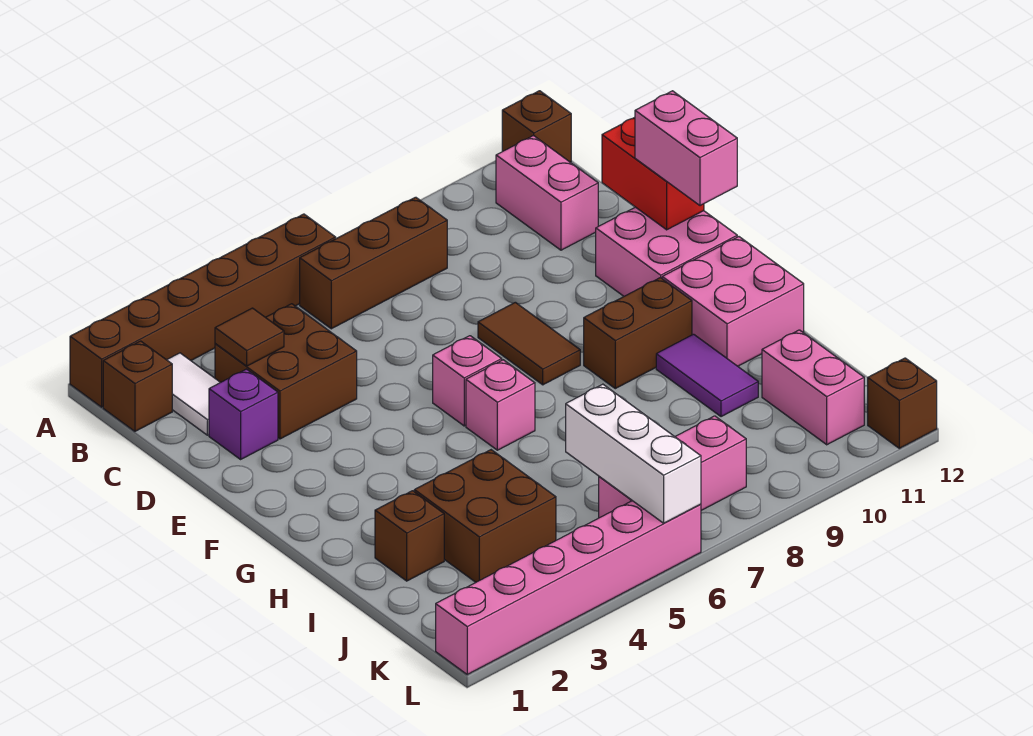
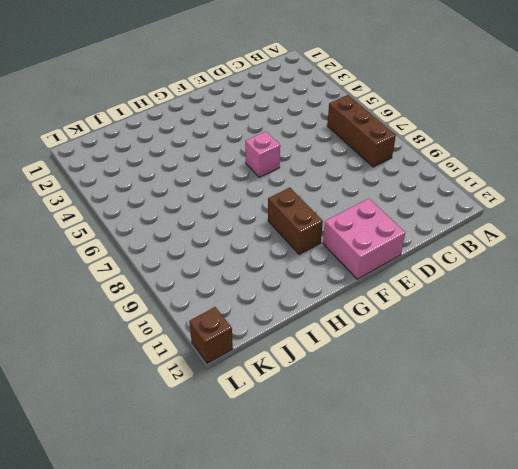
none -> brown 1x6 brick [70,214,336,407]
none -> brown 1x1 brick [502,91,571,162]
none -> brown 1x1 brick [103,341,172,431]

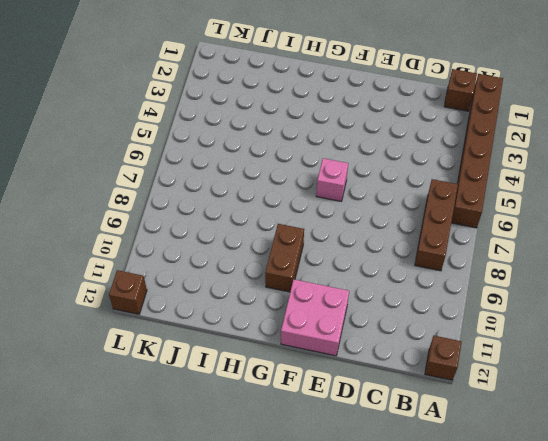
none -> white 1x2 tile [167,353,220,435]
none -> pink 1x2 brick [496,135,598,250]
none -> brown 2x2 brick [215,304,357,439]

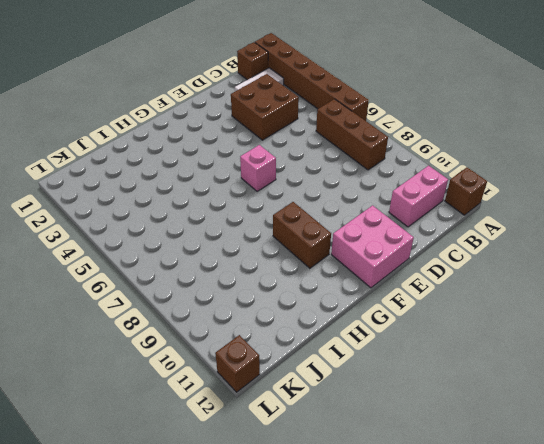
none -> purple 1x1 brick [209,369,278,459]
none -> brown 1x2 tile [478,302,580,385]
none -> pink 1x1 brick [466,360,535,450]

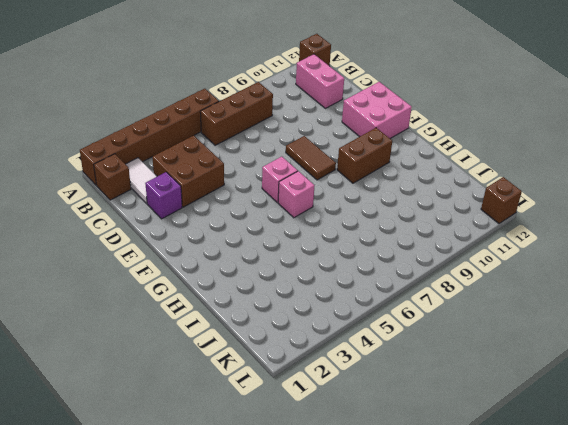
none -> pink 2x2 brick [662,237,804,366]
none -> purple 1x2 tile [656,334,758,417]
none -> brown 1x1 brick [375,491,444,581]

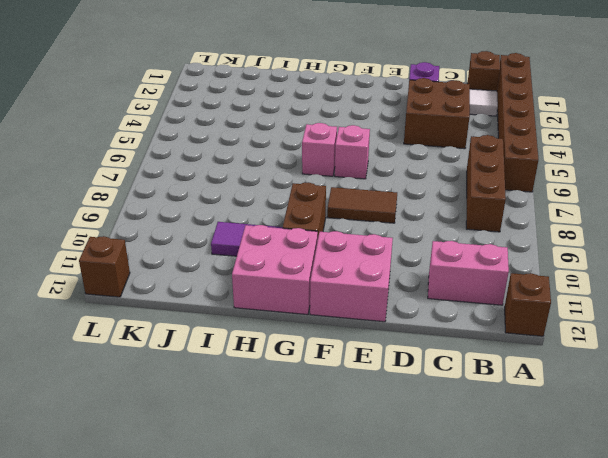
none -> brown 1x1 brick [375,491,444,581]
none -> brown 2x2 brick [414,450,556,582]
none -> pink 1x2 brick [762,330,864,445]

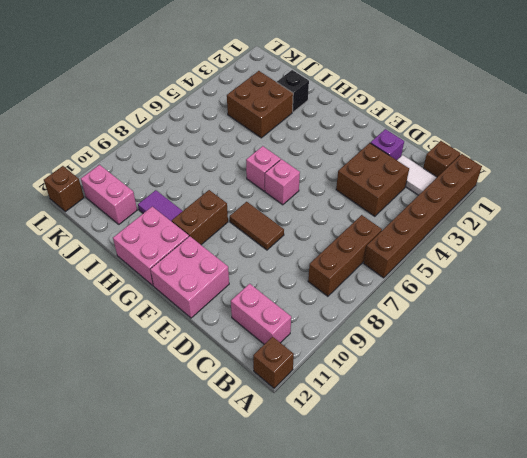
black 1x1 brick [277,70,309,112] -> brown 1x1 brick [375,491,444,581]
none -> pink 1x3 brick [599,416,746,518]
none -> pink 1x6 brick [436,501,701,674]
none -> brown 1x1 tile [215,308,284,366]

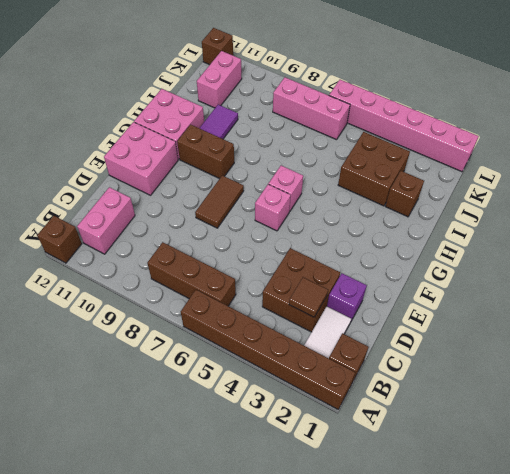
none -> red 1x2 brick [602,117,704,230]
none -> white 1x3 brick [566,384,701,523]
none -> pink 1x2 brick [635,91,737,206]

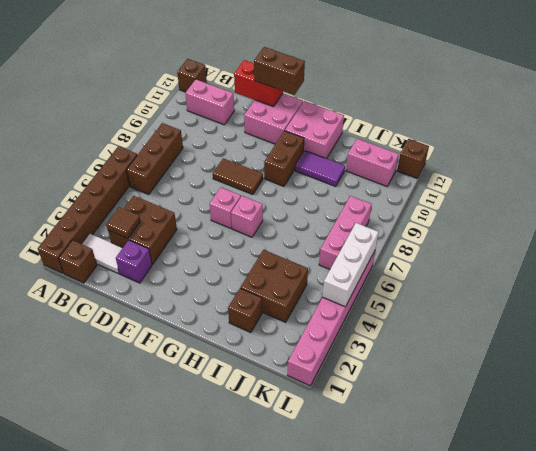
brown 1x2 brick [254,47,305,95] -> pink 1x2 brick [635,91,737,206]
white 1x3 brick [323,223,378,307] -> white 1x3 brick turned to [566,384,701,523]

